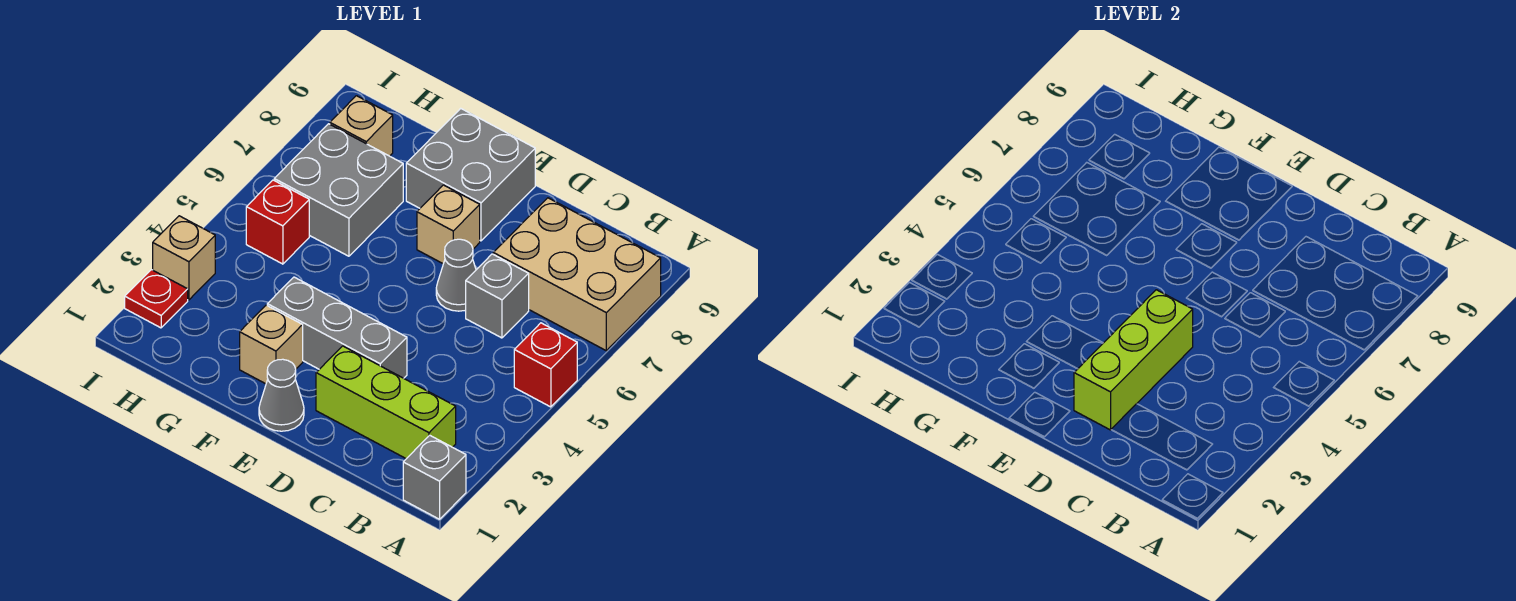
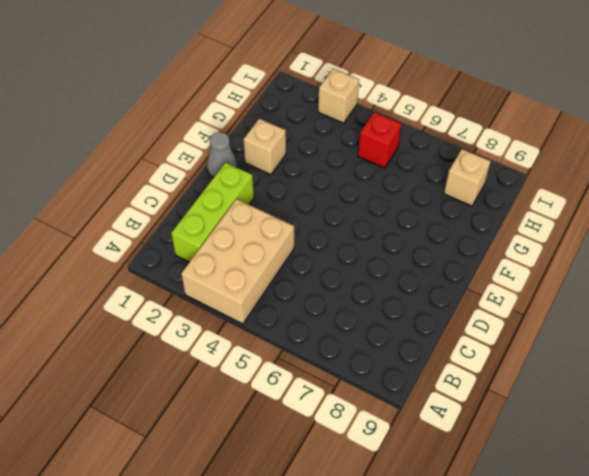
tan 2x3 brick [181,199,294,324] -> tan 2x3 brick moved to [493,198,661,351]
none -> grey 1x1 brick [403,435,466,519]
none -> red 1x1 brick [514,323,577,407]
none -> grey 1x1 brick [466,254,529,338]

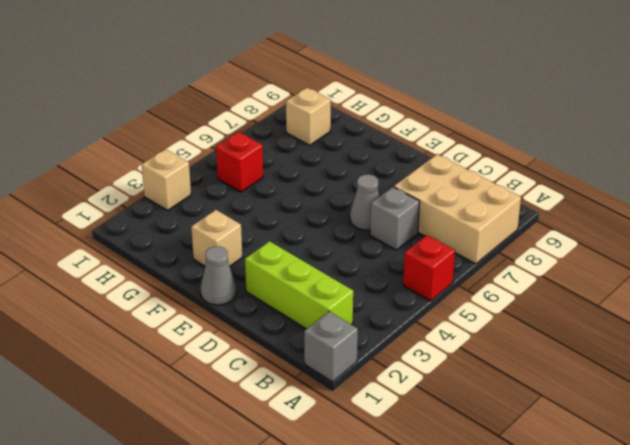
none -> grey 1x3 brick [267,277,407,378]
none -> tan 1x1 brick [417,185,480,264]
none -> grey 2x2 brick [406,108,535,241]

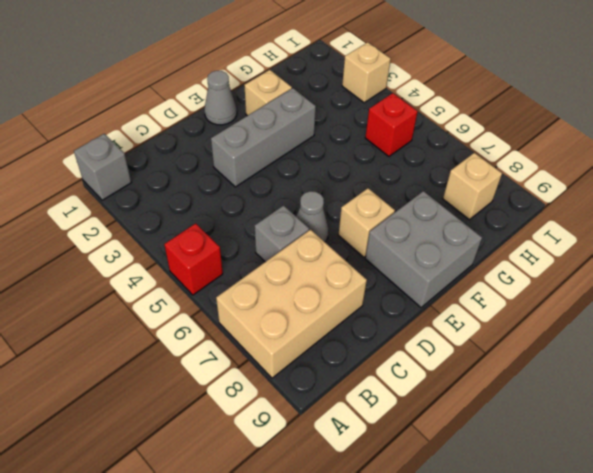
none -> lime 1x3 brick [316,346,456,459]
none -> grey 2x2 brick [274,124,403,256]
none -> red 1x1 plate [125,270,188,328]

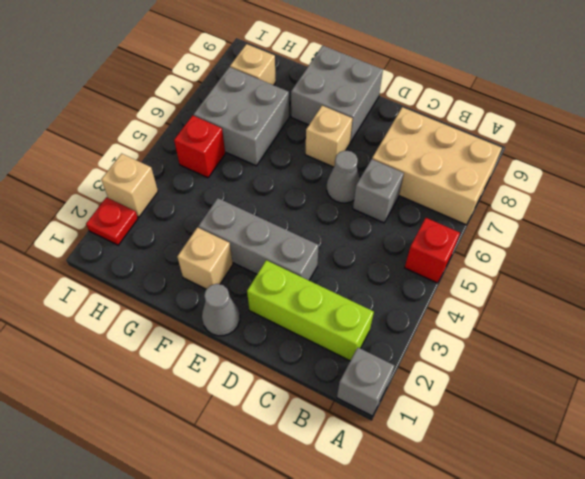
none -> lime 1x3 brick [1074,290,1193,430]

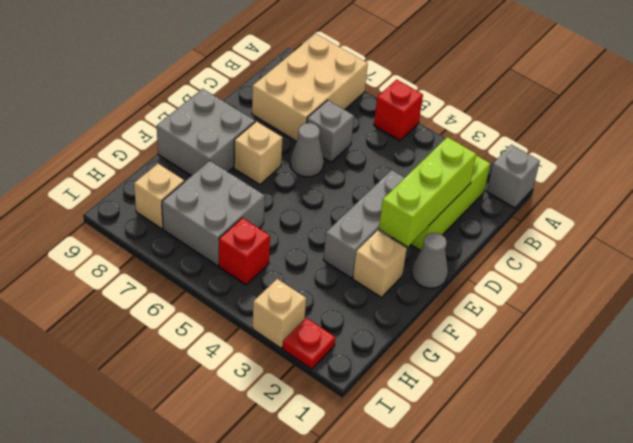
lime 1x3 brick [379,137,476,246] -> lime 1x3 brick turned to [1074,290,1193,430]

